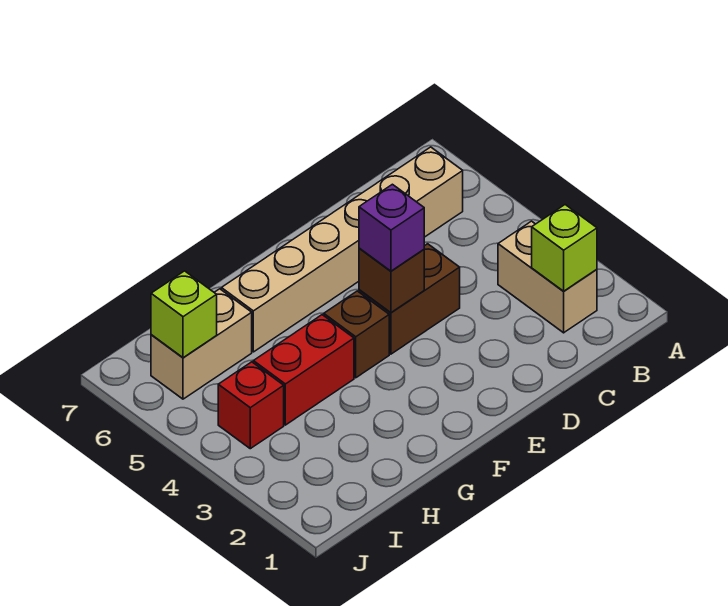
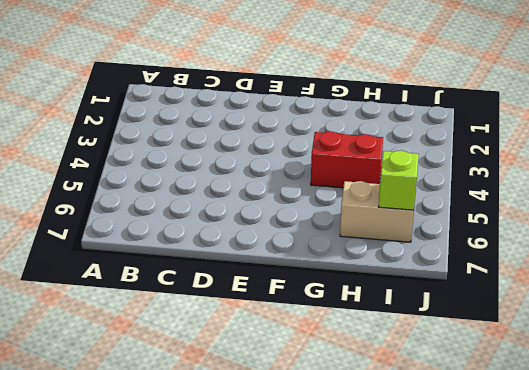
none -> tan 1x2 brick [498,221,597,333]
none -> tan 1x6 brick [221,147,463,352]

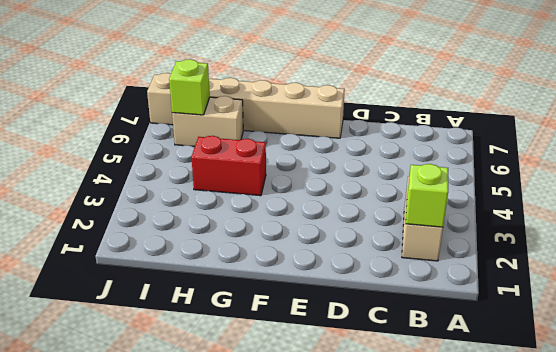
tan 1x6 brick [147,73,345,138] -> tan 1x6 brick moved to [221,147,463,352]
none -> brown 1x2 brick [359,244,460,354]
none -> brown 1x1 brick [324,291,389,378]

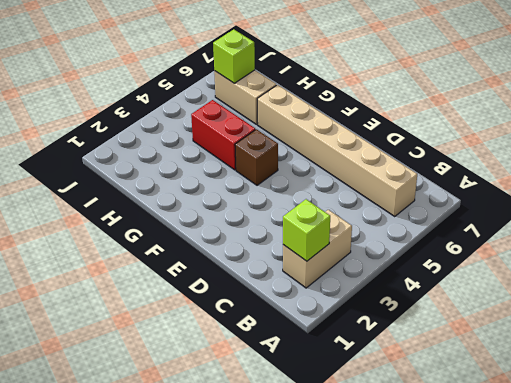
none -> brown 1x2 brick [359,244,460,354]
none -> red 1x1 brick [218,362,284,449]

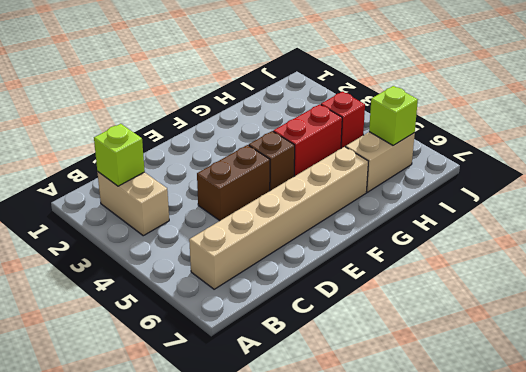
none -> brown 1x1 brick [359,248,424,313]
none -> purple 1x1 brick [359,184,424,271]

